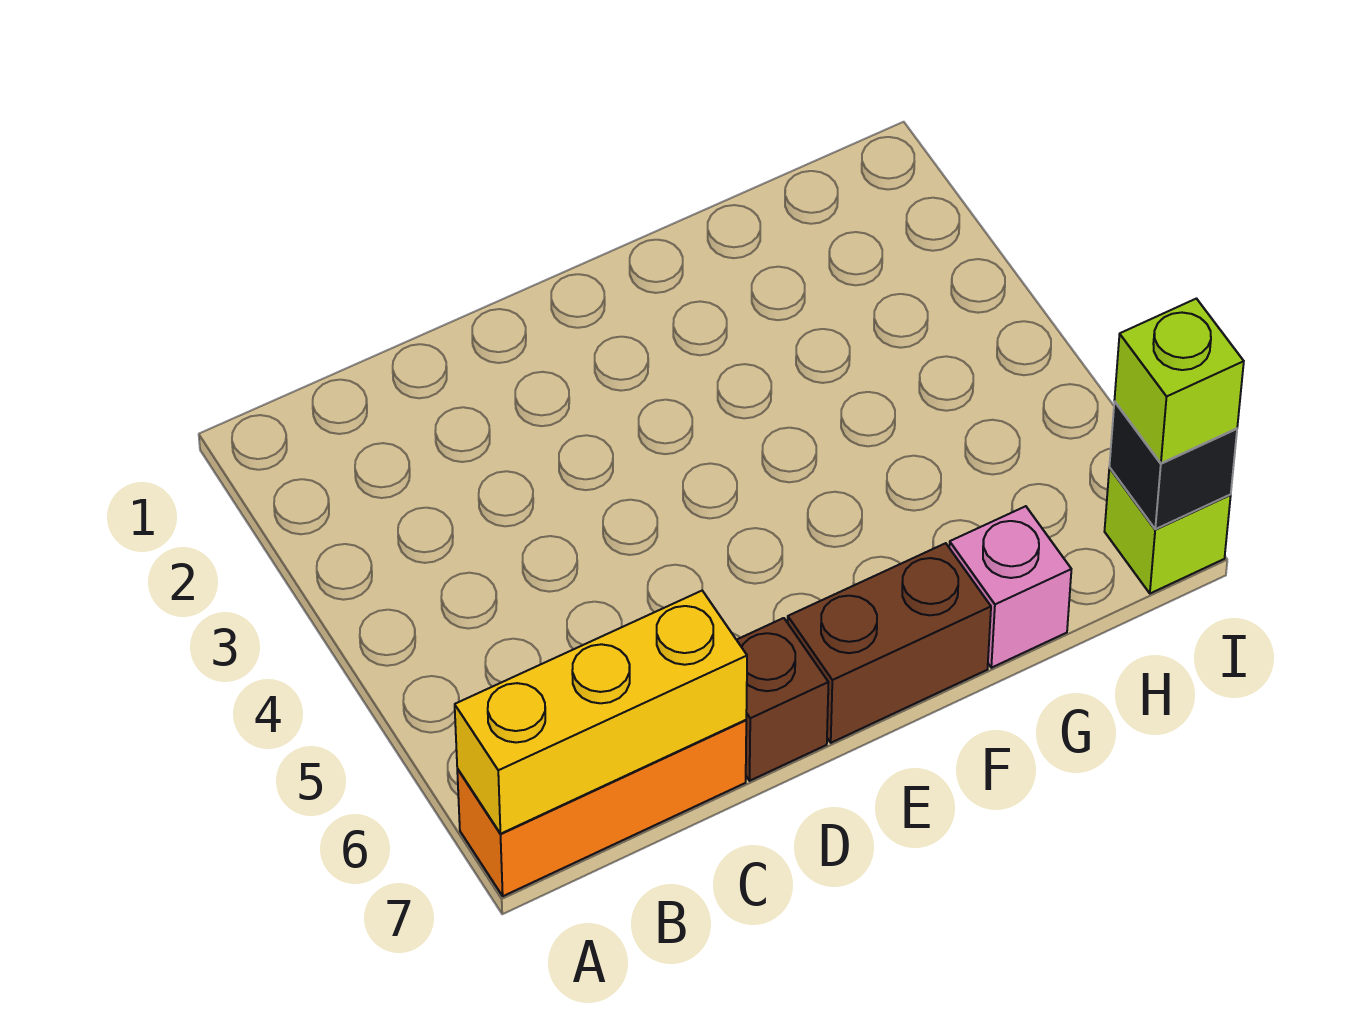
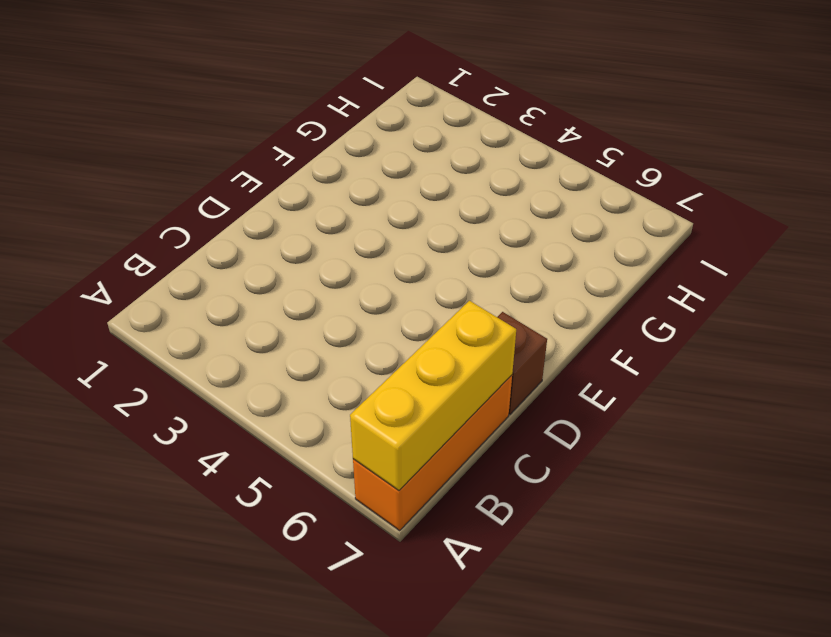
none -> brown 1x2 brick [788,543,991,743]
none -> pink 1x1 brick [949,506,1071,668]

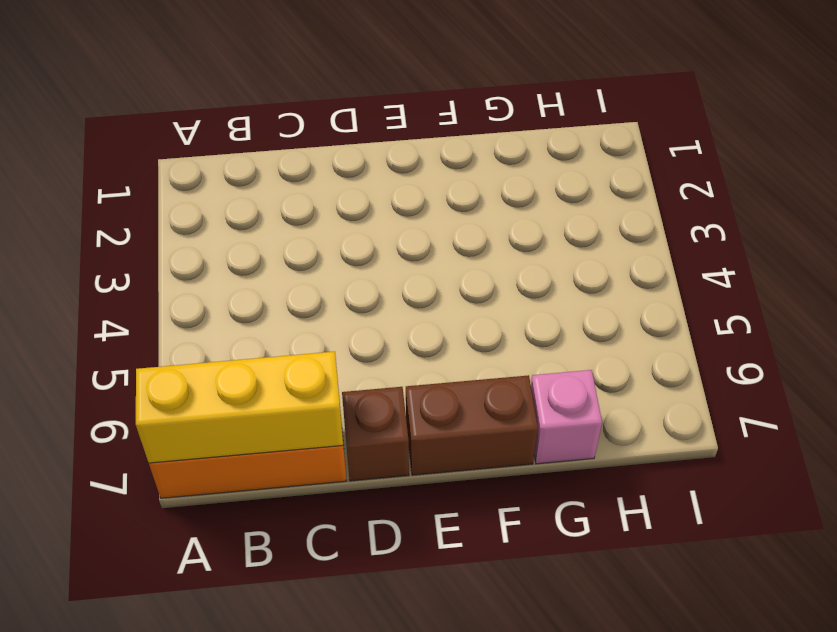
none -> lime 1x1 brick [1105,468,1231,593]
none -> black 1x1 brick [1109,402,1237,529]

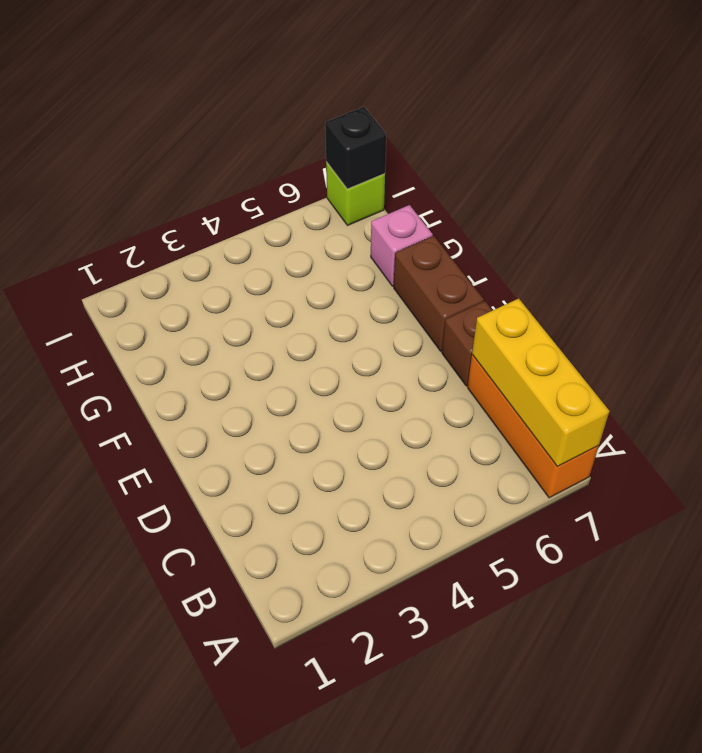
none -> lime 1x1 brick [1114,299,1244,463]

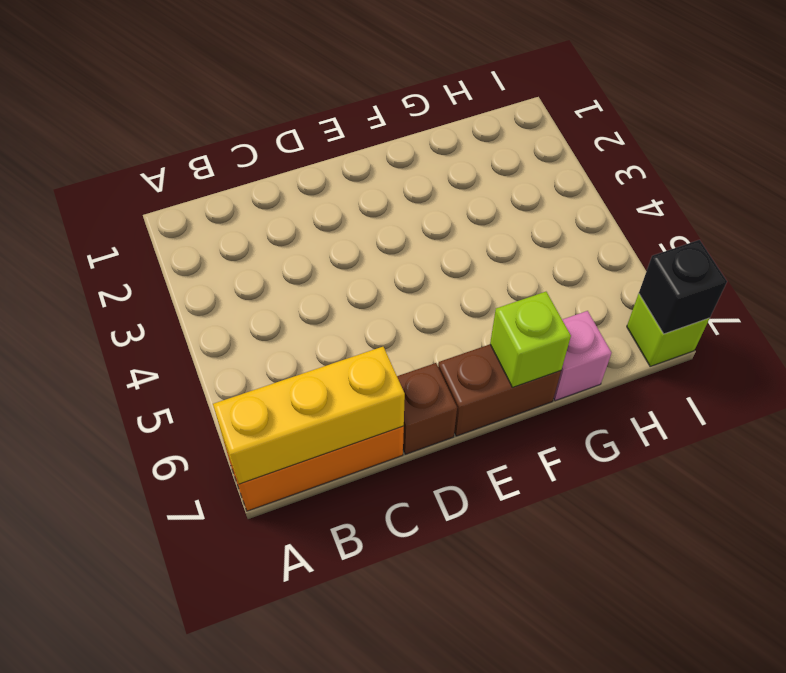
lime 1x1 brick [490,292,571,388] -> lime 1x1 brick moved to [1114,299,1244,463]

